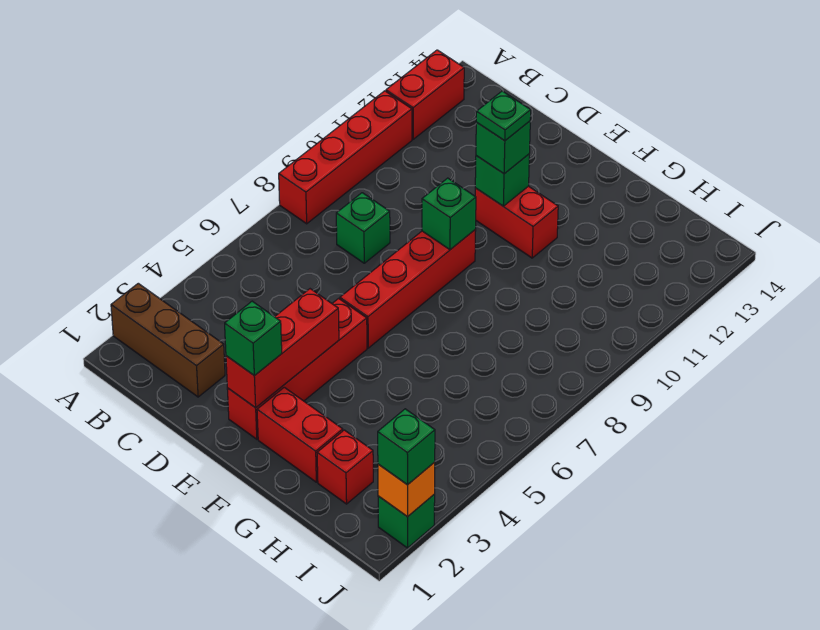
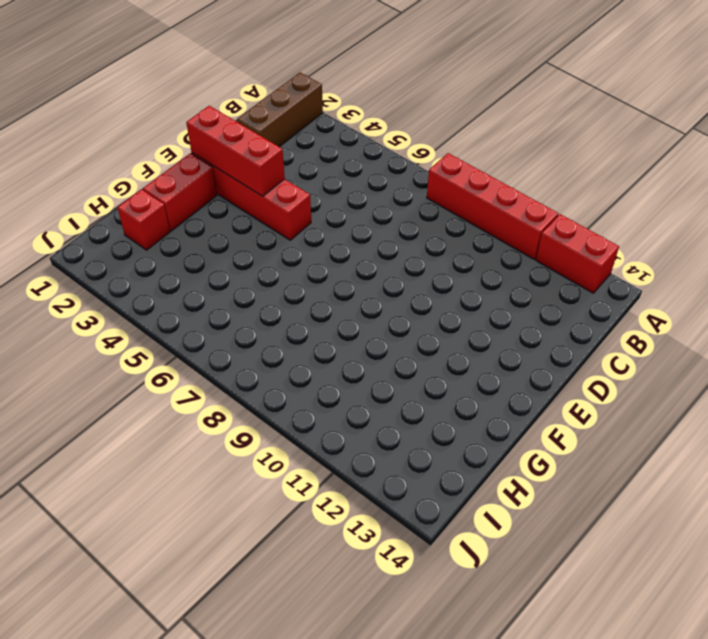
none -> green 1x1 brick [336,193,390,263]
none -> red 1x4 brick [340,229,476,348]
none -> red 1x2 brick [475,186,558,258]

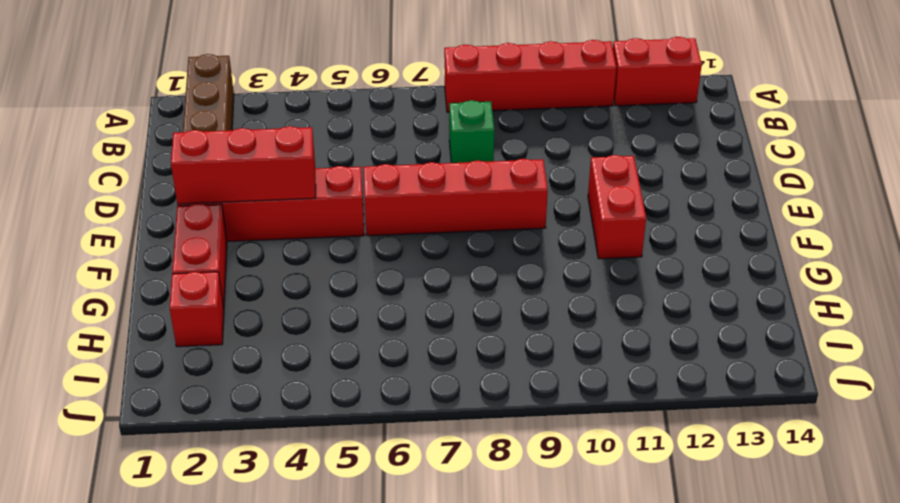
none -> green 1x1 brick [378,495,435,548]
none -> green 1x1 brick [422,178,476,250]
none -> green 1x1 brick [475,154,529,206]

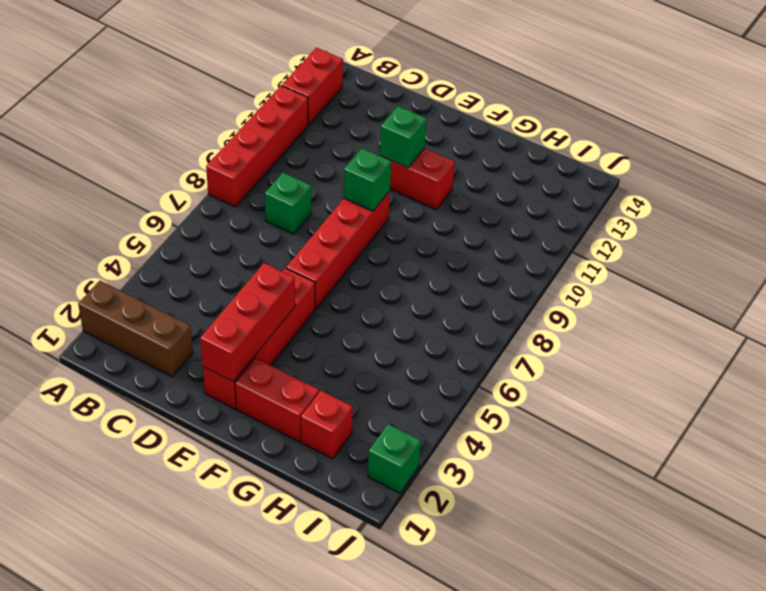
none -> orange 1x1 brick [378,462,435,517]
none -> green 1x1 brick [225,301,282,376]
none -> green 1x1 brick [476,121,530,174]

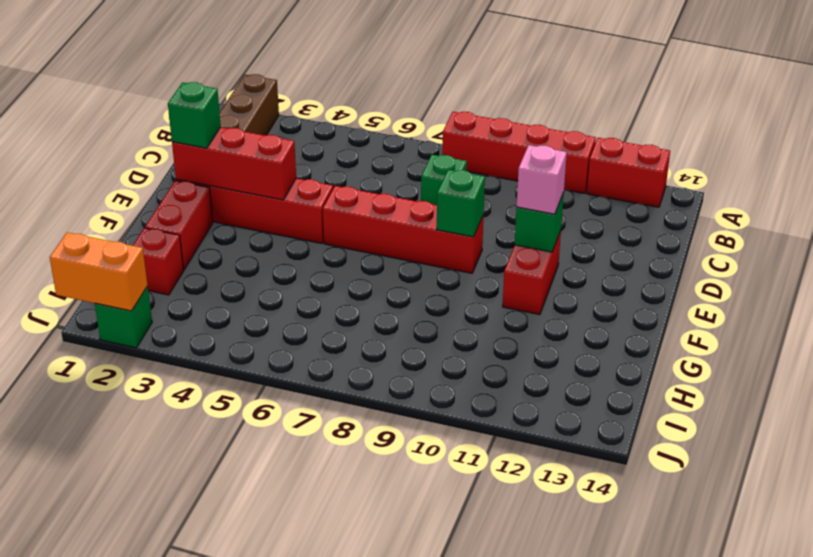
pink 1x1 brick [517,145,567,214] -> green 1x1 brick [476,121,530,174]
orange 1x2 brick [50,232,148,311] -> orange 1x1 brick [378,462,435,517]
none -> green 1x1 brick [378,409,435,485]
none -> green 1x1 plate [476,91,531,141]

